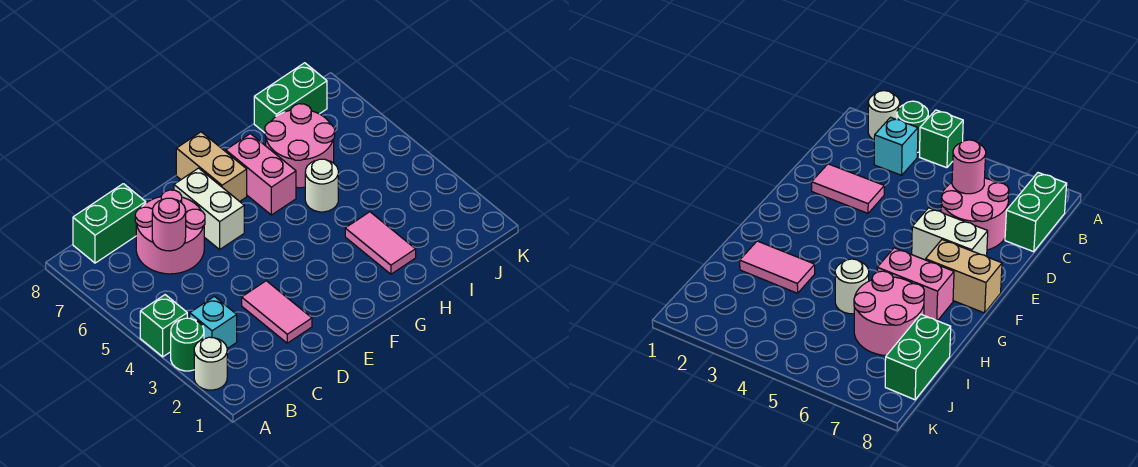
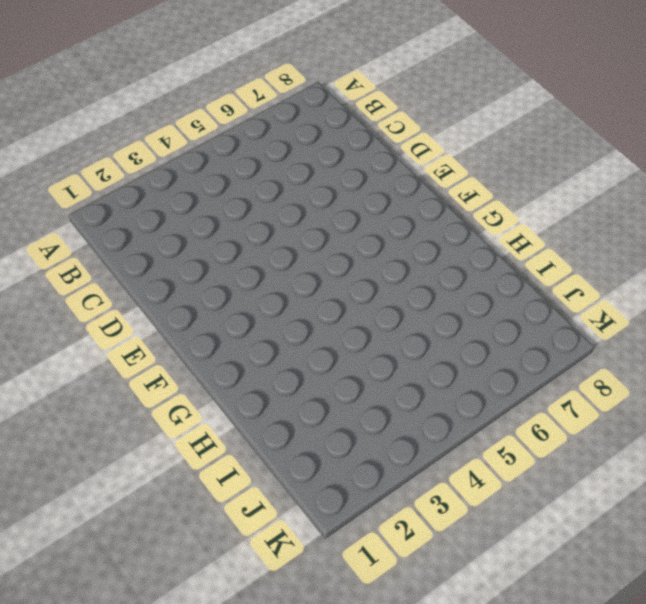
none -> white 1x1 round brick [194,337,227,390]
none -> green 1x1 round brick [171,318,204,371]
none -> green 1x1 brick [140,295,187,357]

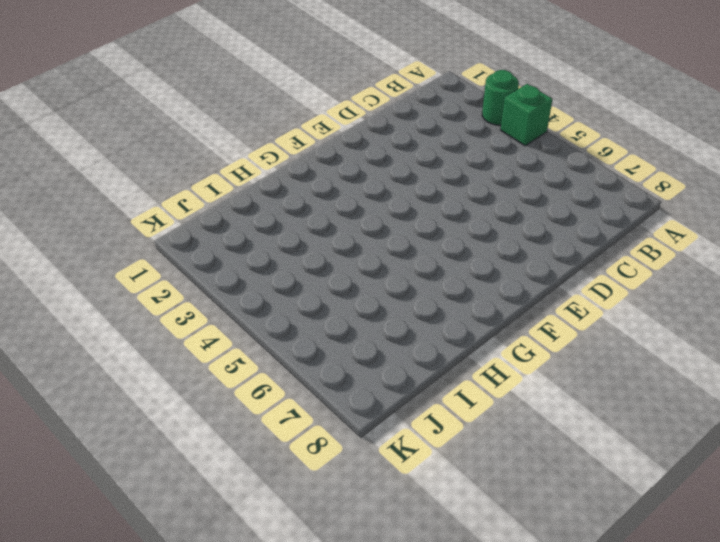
none -> white 1x1 round brick [194,337,227,390]
none -> cyan 1x1 brick [190,296,237,349]
none -> green 1x2 brick [73,184,146,263]

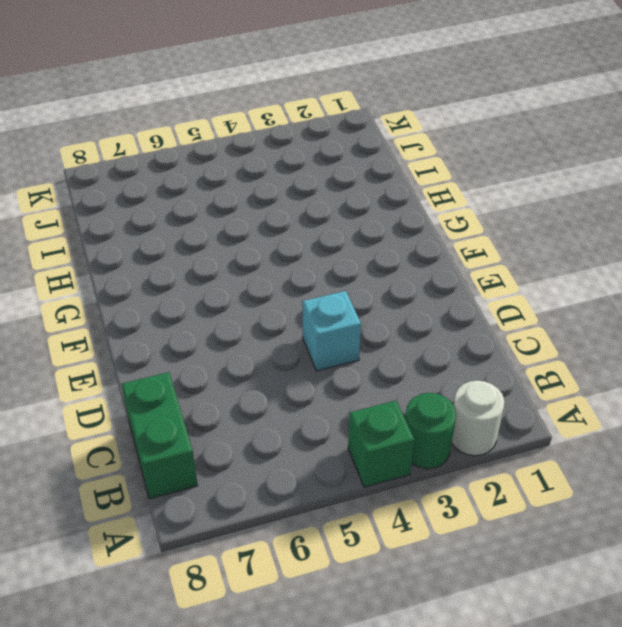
cyan 1x1 brick [302,291,361,371] -> cyan 1x1 brick moved to [190,296,237,349]
none -> pink 2x2 round brick [135,190,205,274]
none -> pink 1x2 tile [242,281,312,343]
none -> white 1x2 brick [174,168,244,249]

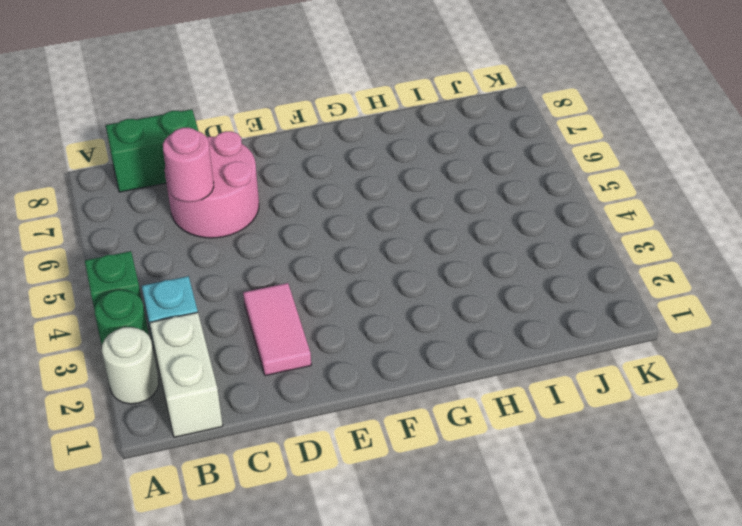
white 1x2 brick [150,312,223,437] -> white 1x2 brick moved to [174,168,244,249]
none -> tan 1x2 brick [176,132,247,201]
none -> pink 1x2 brick [226,134,296,215]
none -> pink 1x2 tile [345,212,416,274]

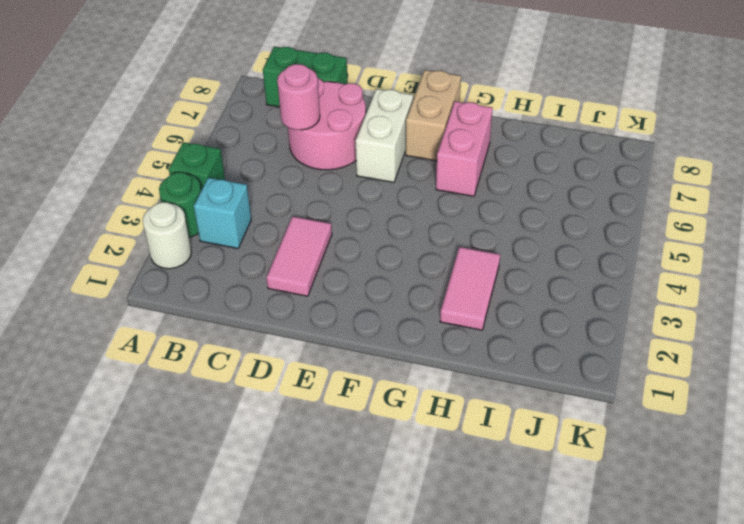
none -> white 1x1 round brick [305,159,338,212]
none -> pink 2x2 round brick [265,104,335,188]
none -> green 1x2 brick [254,63,327,133]

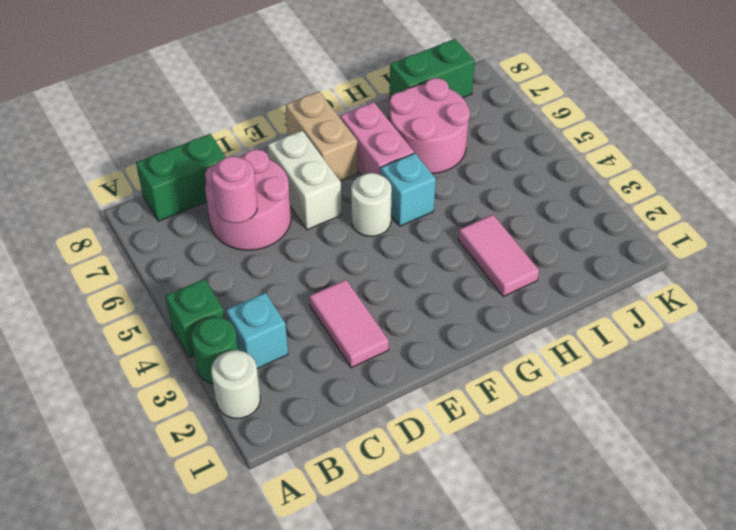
white 1x1 round brick [351,173,392,236] -> white 1x1 round brick moved to [305,159,338,212]
cyan 1x1 brick [381,153,436,226] -> none

